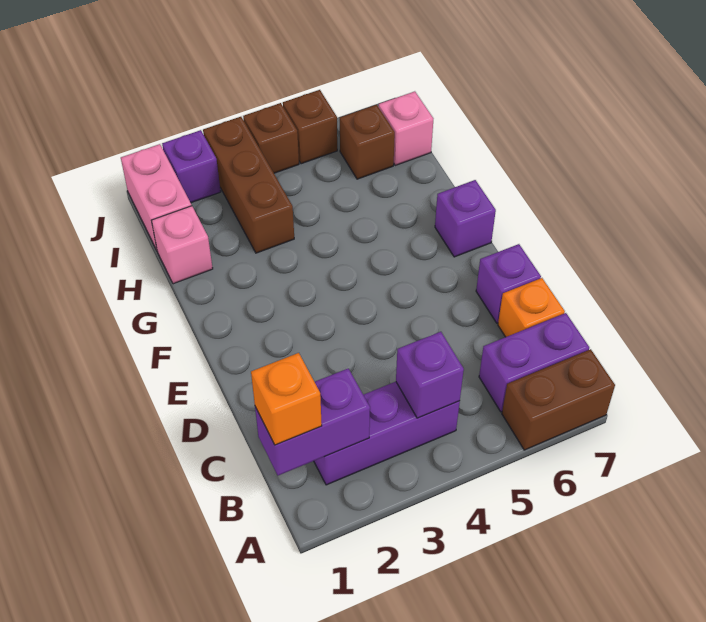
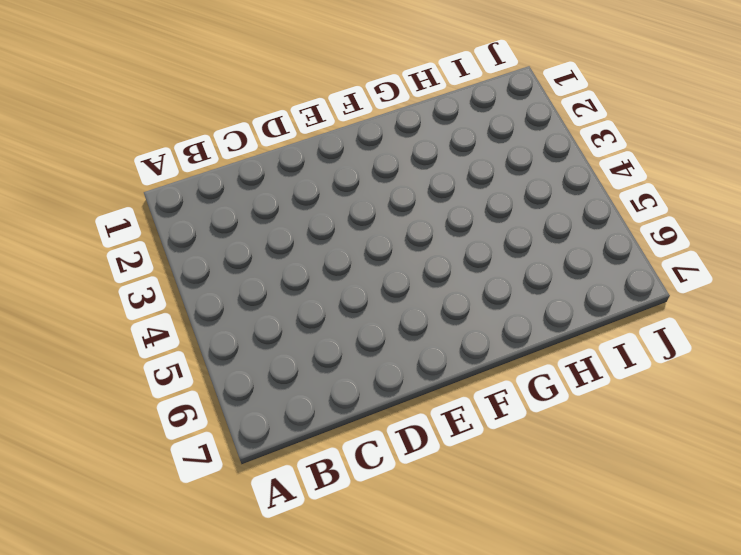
none -> brown 1x2 brick [502,349,615,450]
none -> purple 1x3 brick [314,382,460,485]
none -> purple 1x2 brick [479,313,589,412]

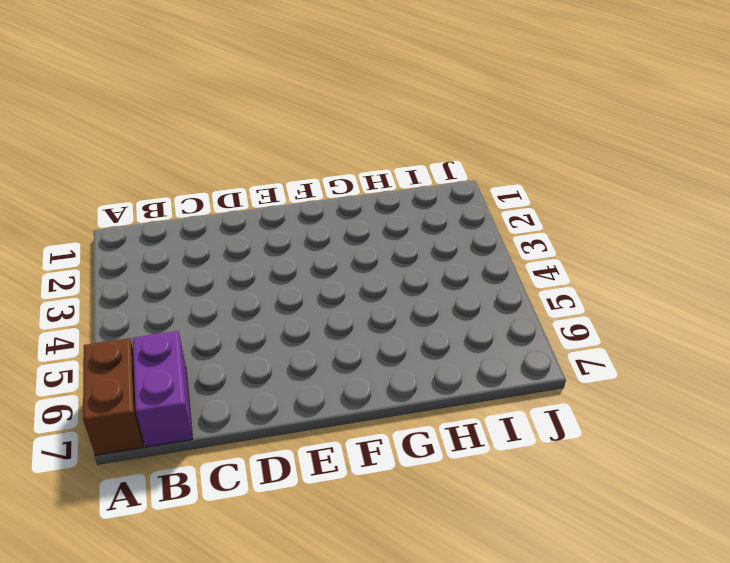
none -> purple 1x3 brick [314,382,460,485]
none -> orange 1x1 brick [498,278,565,337]
none -> purple 1x1 brick [476,244,541,323]

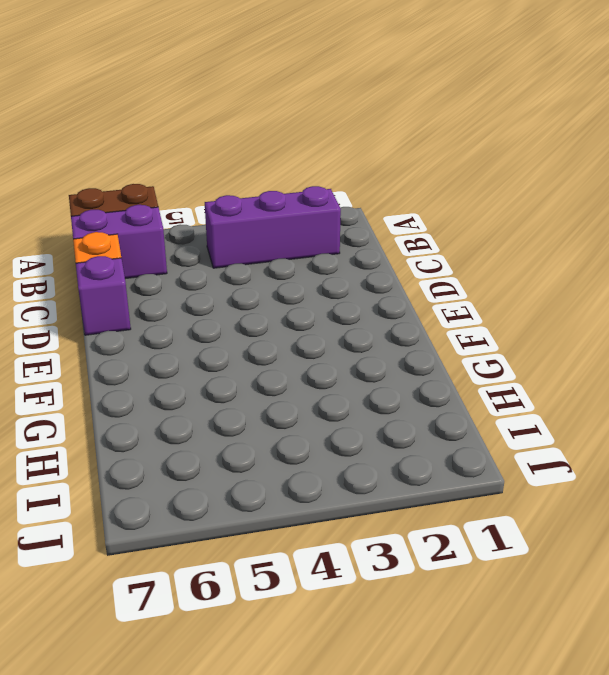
none -> purple 1x1 brick [435,180,496,257]
none -> pink 1x1 brick [151,206,213,284]
none -> brown 1x3 brick [203,117,294,253]

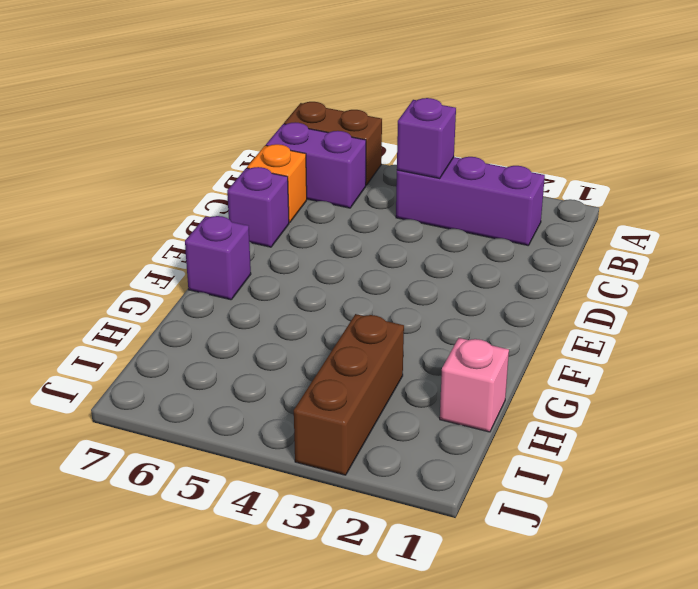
none -> pink 1x2 brick [121,144,191,250]
none -> brown 1x1 brick [340,105,395,179]
none -> pink 1x1 brick [378,91,433,165]

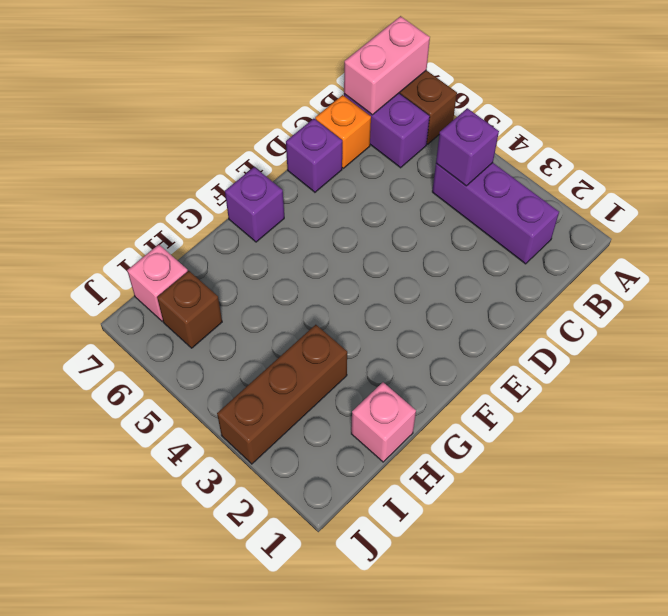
pink 1x2 brick [344,16,430,115] -> pink 1x2 brick moved to [121,144,191,250]
none -> purple 1x1 brick [162,130,221,203]
none -> brown 1x1 brick [243,103,299,173]
none -> brown 1x1 brick [283,90,337,164]

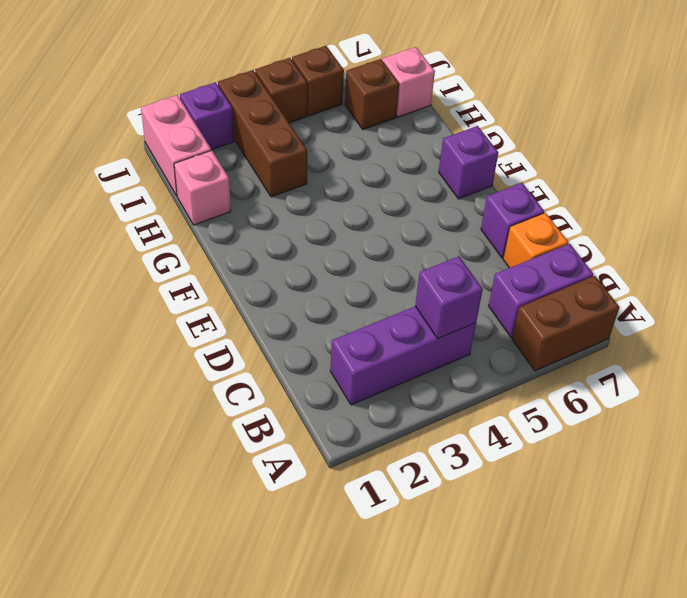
none -> purple 1x2 brick [255,369,370,475]
none -> orange 1x1 brick [251,353,322,445]

